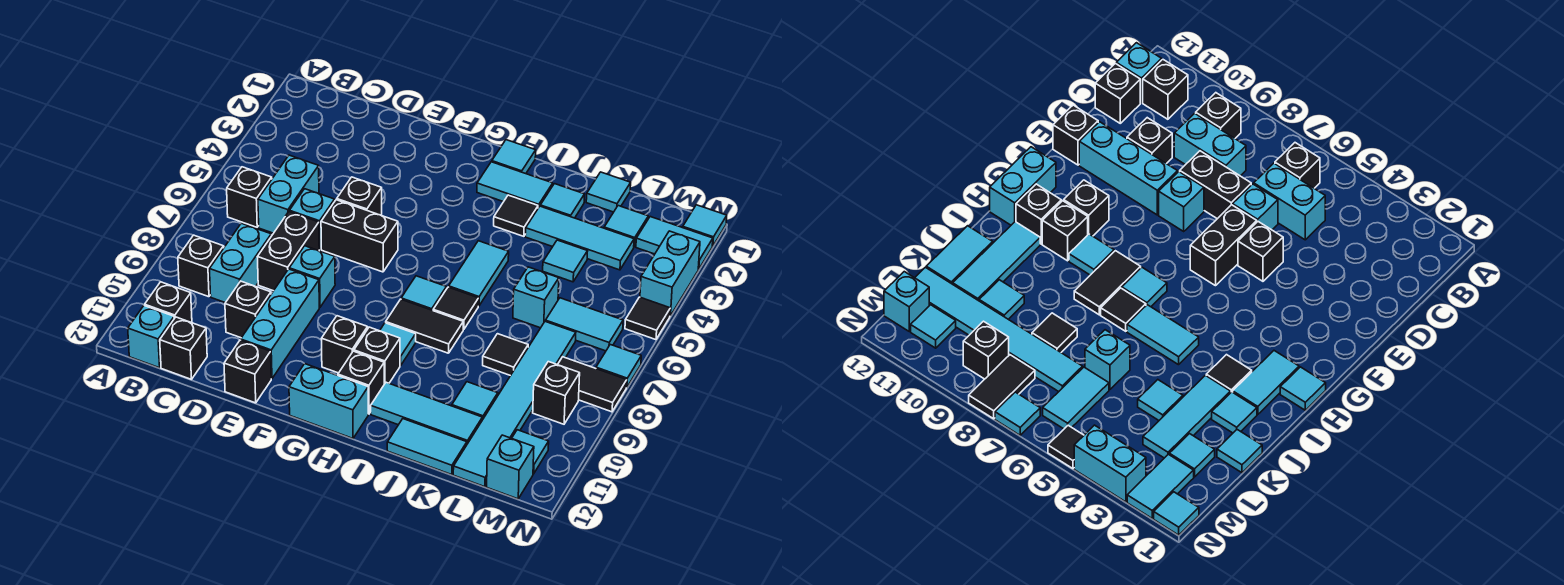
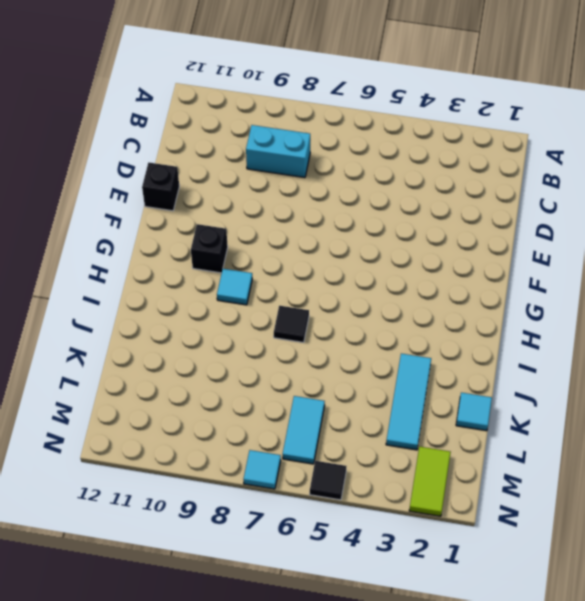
lime 1x2 tile [409,447,451,516] -> cyan 1x2 tile [636,217,713,269]
none -> black 1x1 brick [227,167,272,227]
none -> black 1x1 brick [178,235,224,297]
none -> black 1x1 brick [145,282,192,322]
none -> cyan 1x1 brick [128,305,174,368]

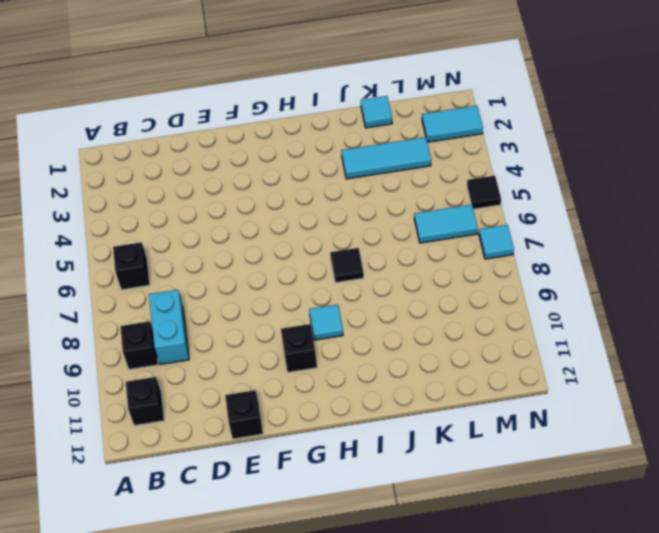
none -> cyan 1x1 brick [128,305,174,368]
none -> cyan 1x2 brick [258,155,319,233]
none -> black 1x1 brick [160,317,207,379]
none -> cyan 1x1 brick [289,189,335,250]

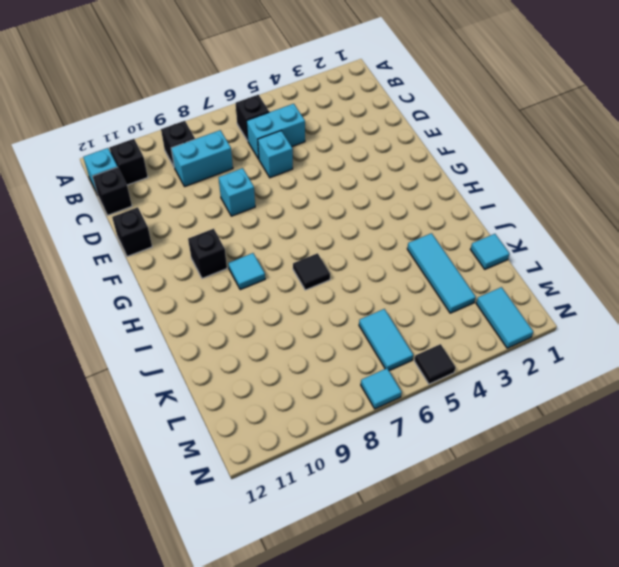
none -> black 1x2 brick [258,212,319,291]
none -> black 1x1 brick [225,281,271,338]
none -> black 1x1 brick [337,177,382,216]
none -> black 1x2 brick [321,200,398,272]

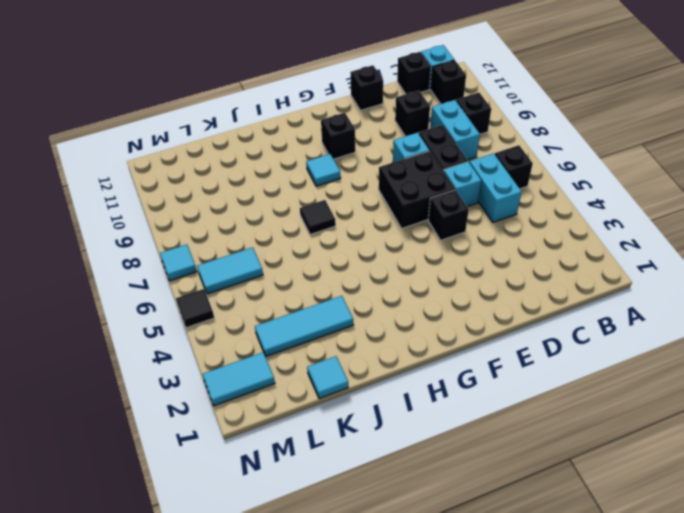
black 2x2 brick [379,151,455,228] -> black 1x2 brick [321,200,398,272]
none -> cyan 1x3 brick [241,269,319,379]
none -> cyan 1x2 brick [289,364,368,438]
none -> cyan 1x1 tile [492,140,536,174]
none -> cyan 1x2 tile [477,162,553,208]

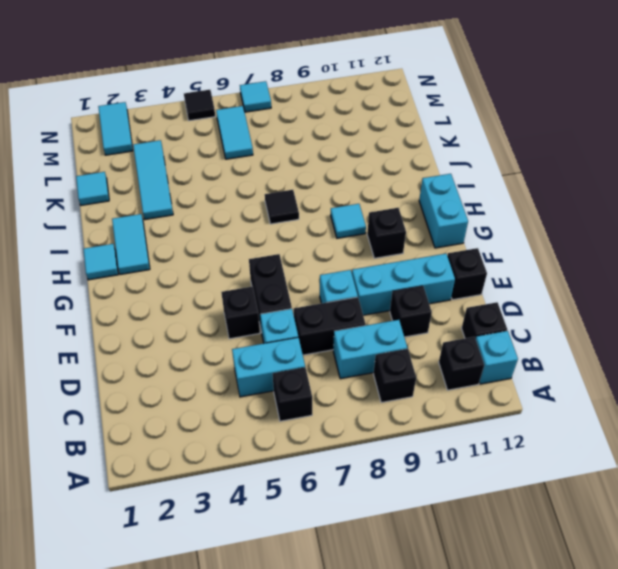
none -> cyan 1x1 tile [401,276,446,310]
none -> black 1x2 tile [386,299,463,353]
none -> black 1x1 brick [354,327,400,384]
none -> black 1x1 brick [338,351,384,414]

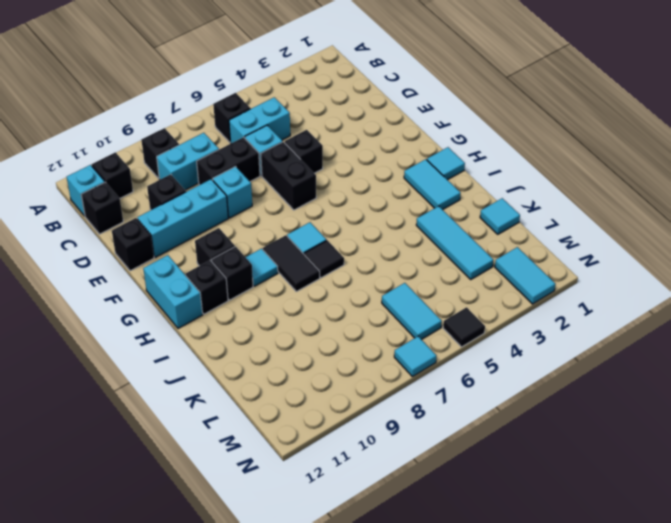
none -> black 1x1 tile [494,195,538,236]
none -> cyan 1x2 tile [449,241,509,306]
none -> cyan 1x3 tile [371,382,482,444]
none -> cyan 1x1 tile [540,184,584,218]

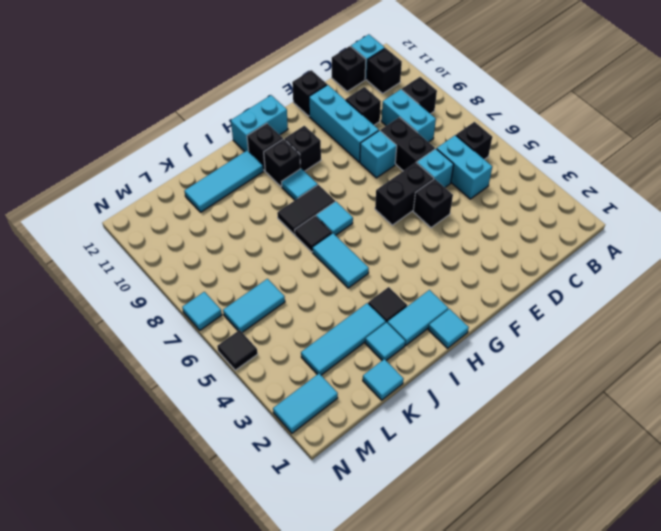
none -> cyan 1x2 tile [387,419,467,475]
none -> cyan 1x1 tile [543,240,588,282]
none -> cyan 1x1 brick [513,267,559,328]
none -> black 1x1 tile [483,334,528,376]

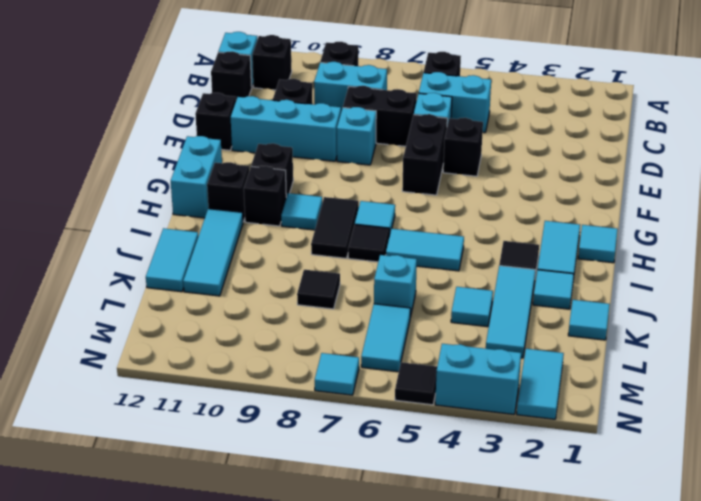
none -> cyan 1x1 tile [452,382,498,420]
none -> cyan 1x1 tile [604,206,648,247]
none -> cyan 1x6 tile [453,321,576,487]
none -> black 1x2 tile [558,357,627,412]

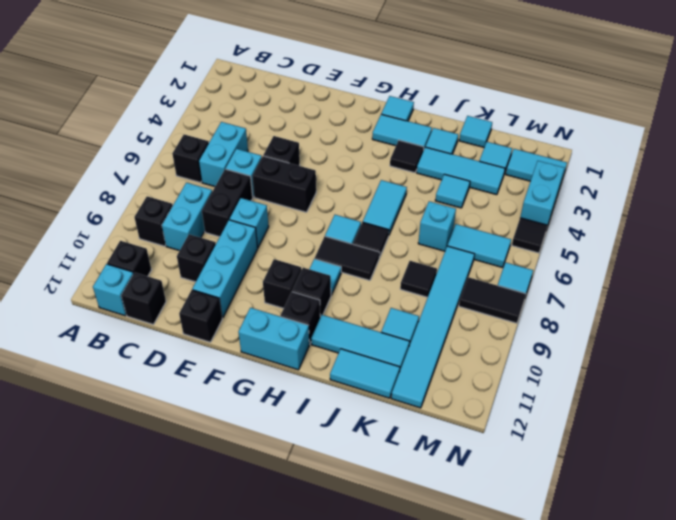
none -> black 1x1 brick [533,362,580,424]
none -> cyan 1x1 tile [512,430,549,474]
none -> cyan 1x1 brick [487,435,534,499]
none -> cyan 1x1 tile [683,205,727,246]

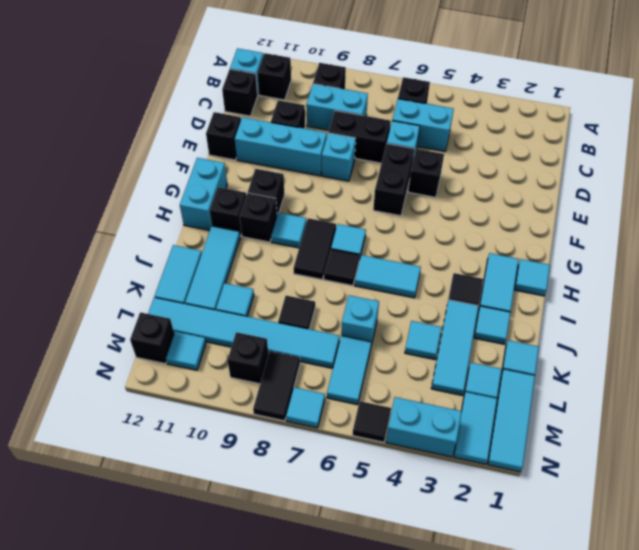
cyan 1x3 tile [488,369,535,472] -> cyan 1x1 tile [683,205,727,246]
black 1x1 brick [130,312,174,364] -> cyan 1x1 brick [487,435,534,499]

